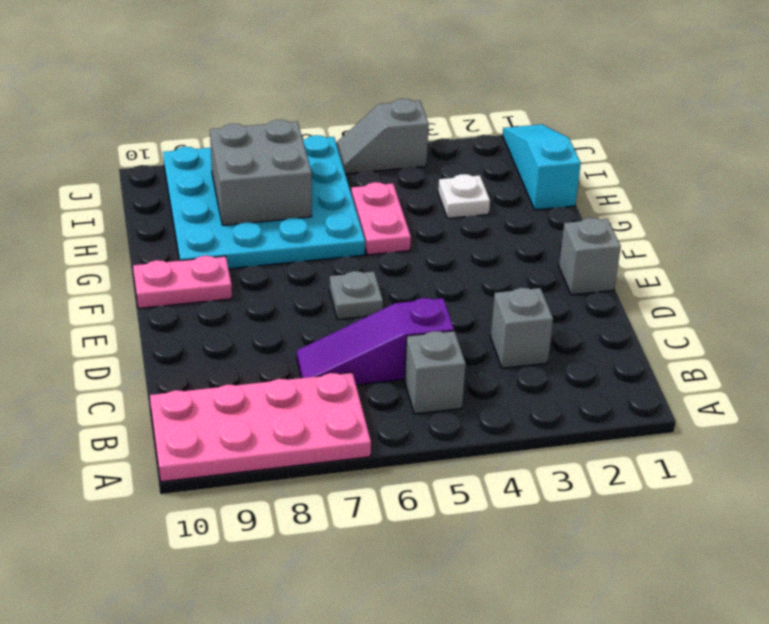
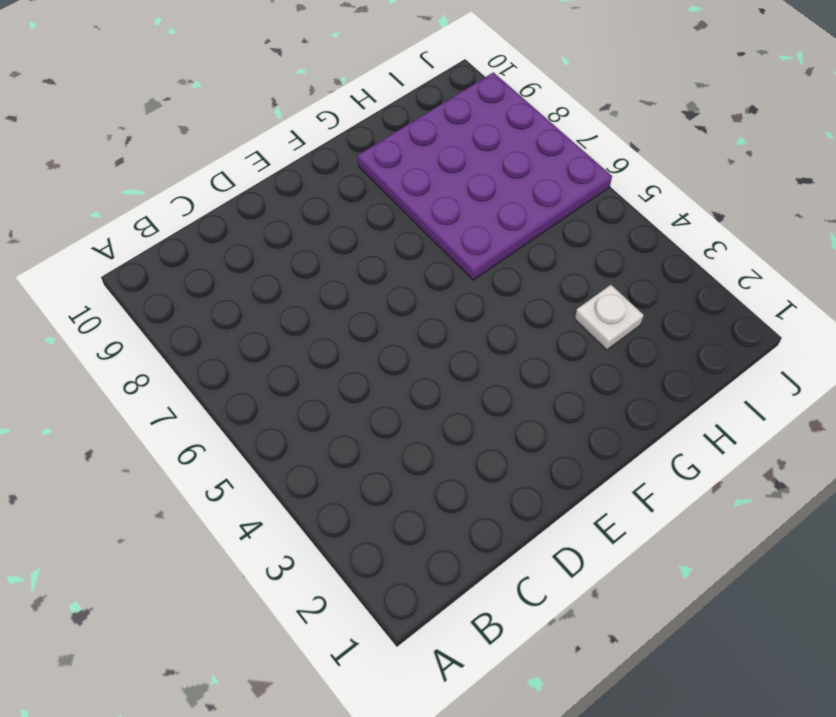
purple 4x4 plate [358,72,612,280] -> cyan 4x4 plate [163,135,365,269]
none -> pink 2x4 plate [150,373,371,482]
none -> grey 1x1 brick [405,331,466,414]
none -> grey 1x1 brick [491,288,553,368]

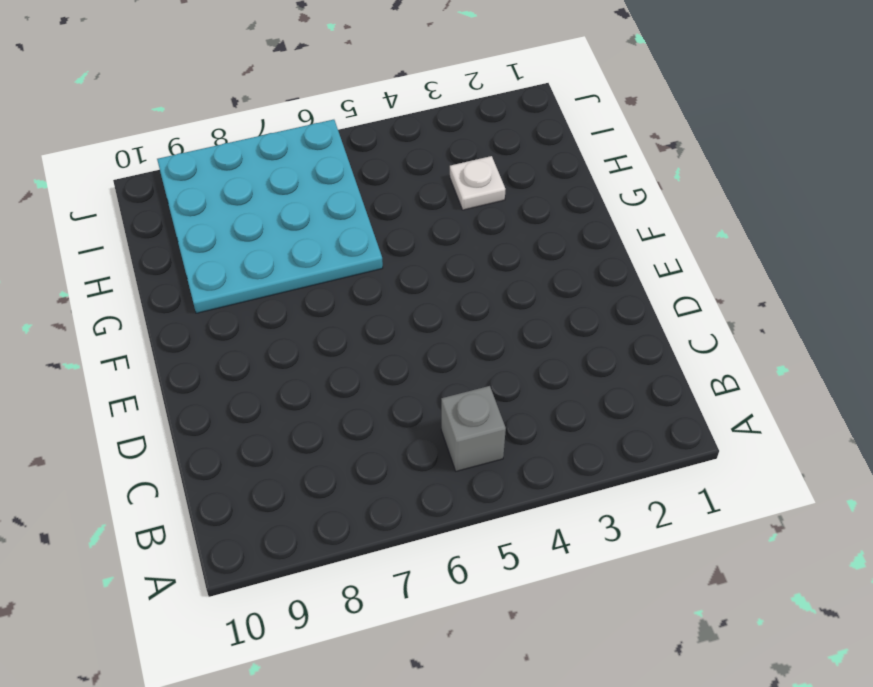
none -> pink 2x4 plate [150,373,371,482]
none -> grey 1x1 brick [491,288,553,368]
none -> purple 1x3 slope [297,298,454,385]

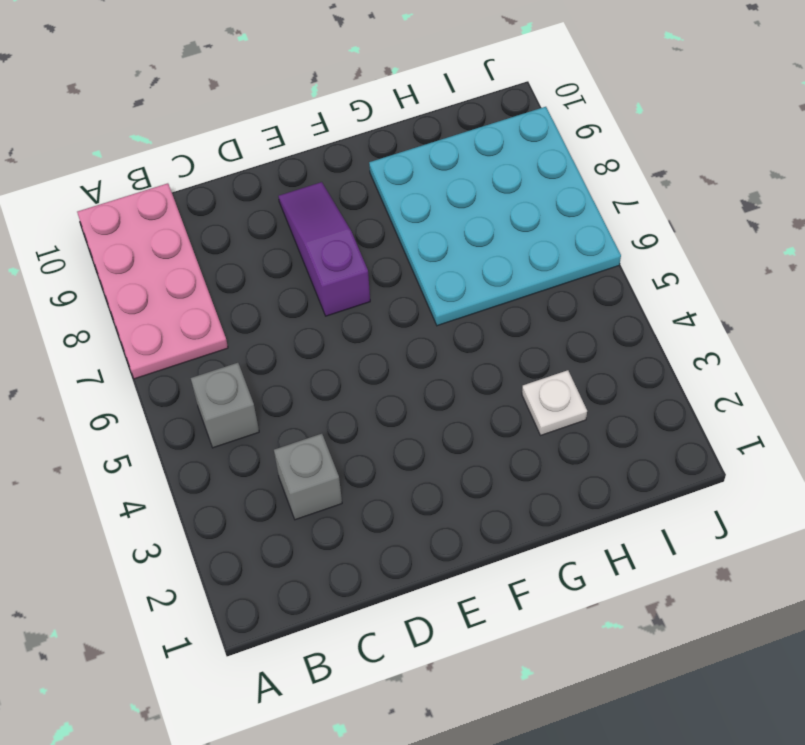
purple 1x3 slope [278,182,370,316] -> purple 1x3 slope moved to [297,298,454,385]
none -> grey 1x1 brick [559,218,621,295]
none -> grey 1x1 plate [329,271,383,320]
none -> pink 1x2 plate [133,256,232,308]

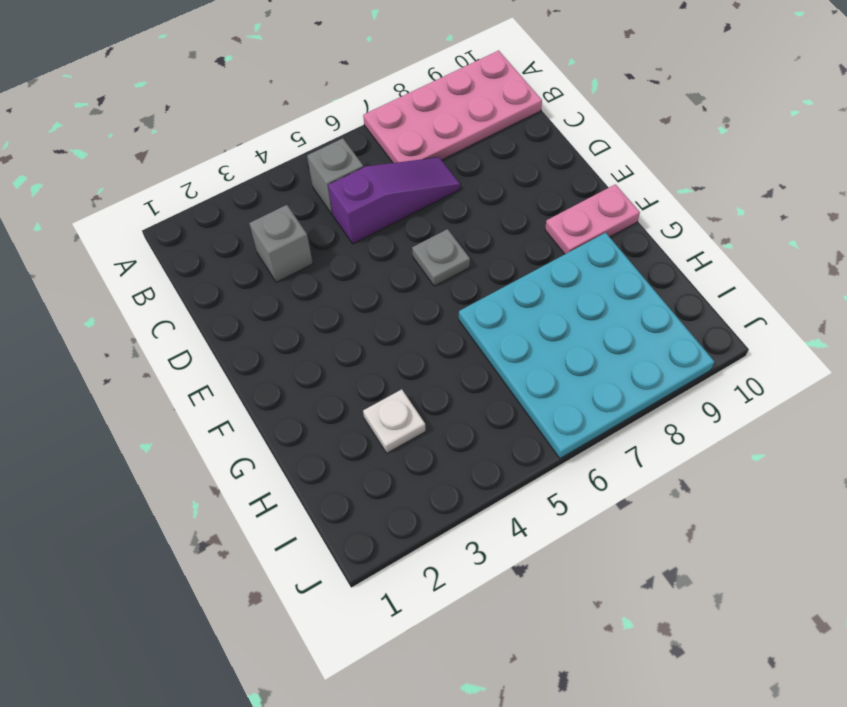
none -> grey 1x1 brick [559,218,621,295]
none -> pink 1x2 plate [351,182,411,255]
none -> cyan 1x3 slope [503,124,581,210]

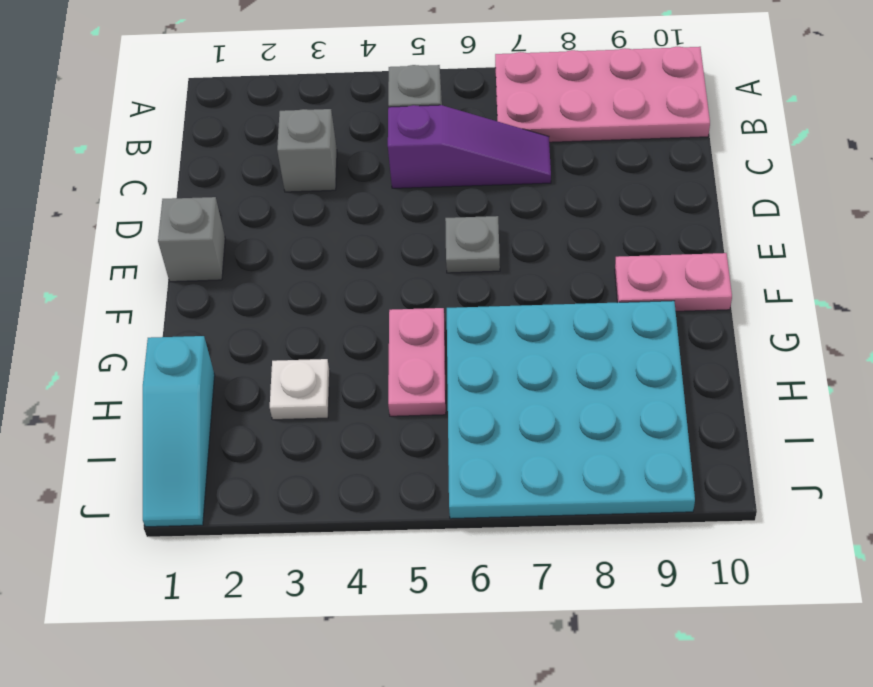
none -> grey 1x2 slope [336,99,429,174]
none -> grey 2x2 brick [210,120,312,225]

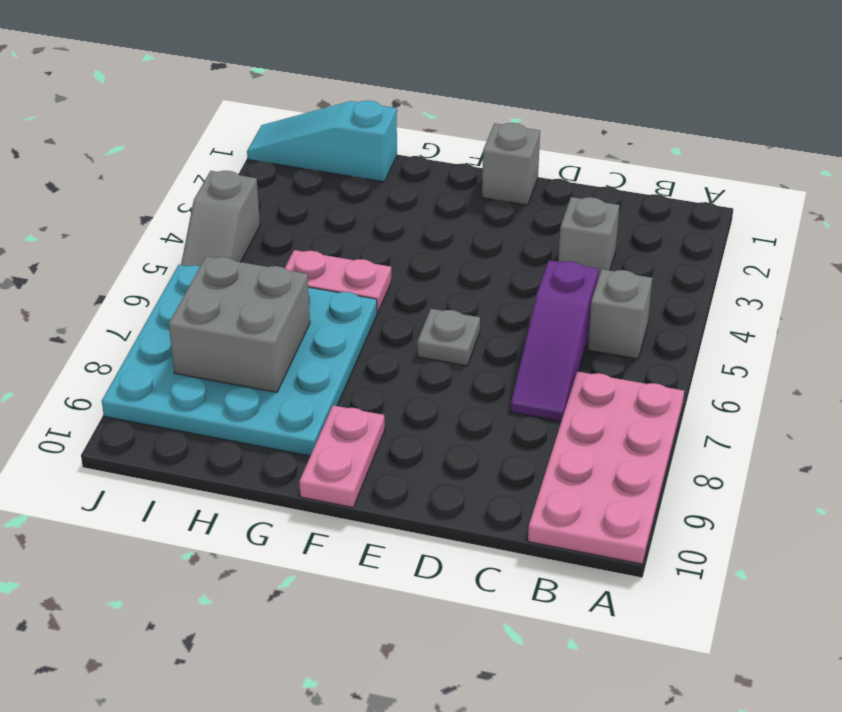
none -> white 1x1 plate [438,174,490,218]

